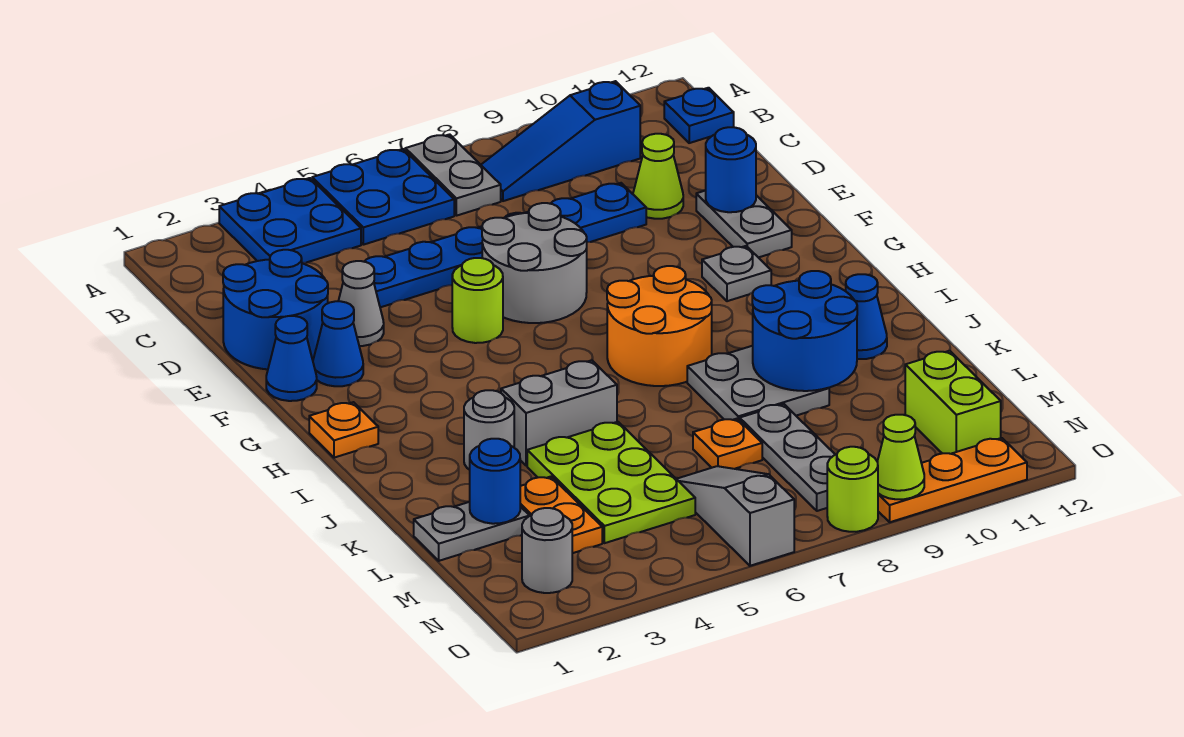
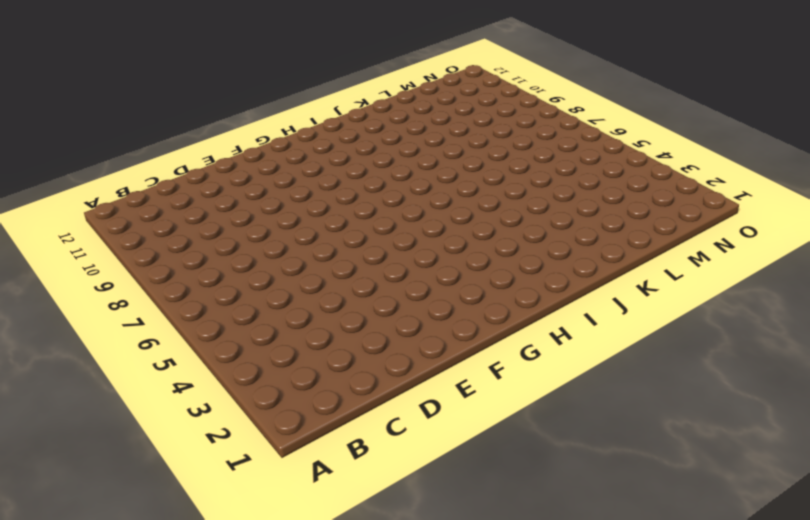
none -> blue 2x2 plate [219,178,361,263]
none -> blue 2x2 plate [312,149,454,245]
none -> grey 1x2 plate [405,134,501,216]
none -> blue 1x3 slope [481,81,640,201]

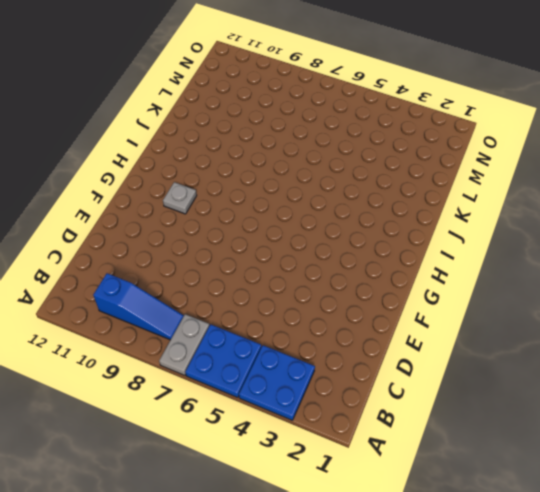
none -> blue 1x1 plate [664,88,734,143]
none -> blue 2x2 round brick [223,250,328,369]
none -> blue 1x6 plate [364,183,646,307]
none -> lime 1x1 cone [633,134,683,219]

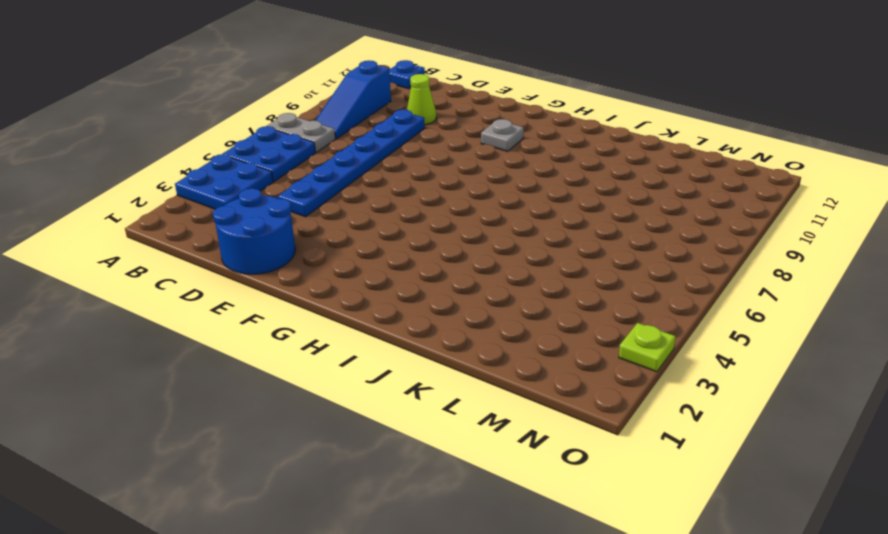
lime 1x1 plate [619,323,675,372] -> none
none -> grey 1x1 cone [339,261,384,346]
none -> grey 2x2 round brick [482,203,587,323]
none -> grey 1x2 plate [696,191,792,258]
none -> blue 1x1 cone [266,316,317,401]

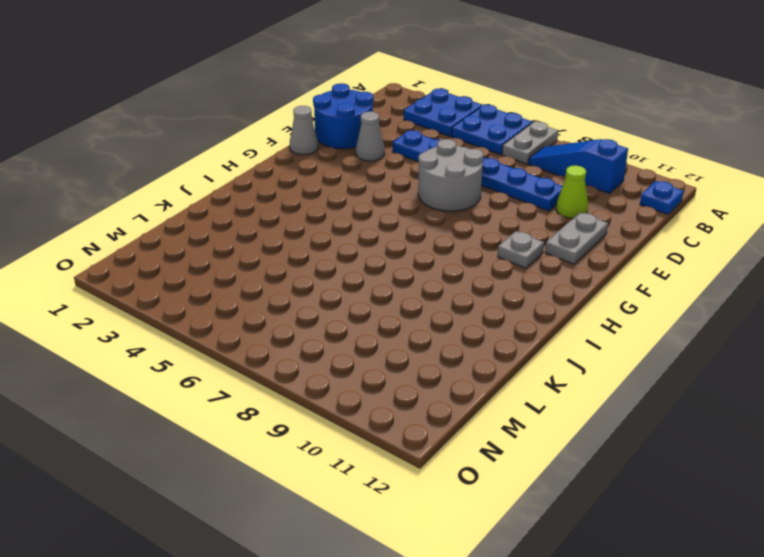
grey 1x1 cone [290,106,318,155] -> blue 1x1 cone [266,316,317,401]
none -> blue 1x1 cone [313,301,363,386]
none -> lime 1x1 round brick [452,258,503,343]
none -> orange 1x1 plate [309,402,378,458]
none -> orange 2x2 round brick [607,266,712,386]

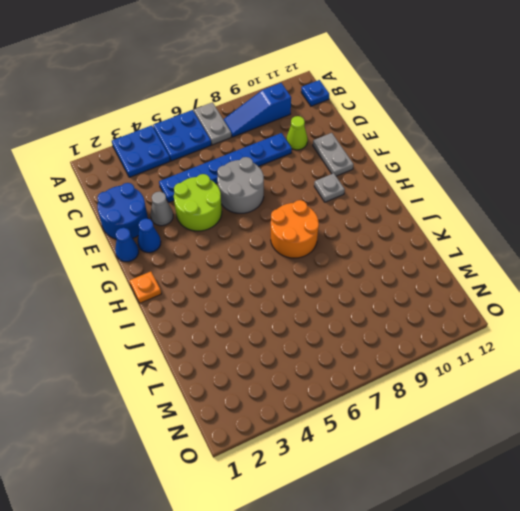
lime 2x2 round brick [174,174,222,231] -> lime 1x1 round brick [452,258,503,343]
none -> grey 1x1 round brick [464,390,514,470]
none -> grey 1x2 brick [501,360,617,466]
none -> grey 2x2 plate [687,346,829,420]
none -> blue 1x1 cone [846,274,887,359]

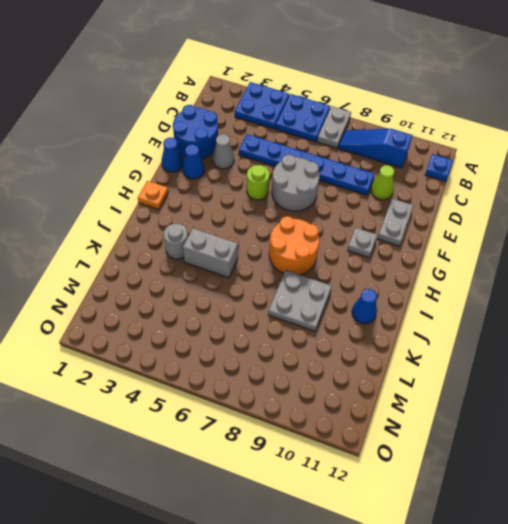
none -> lime 2x3 plate [527,422,695,543]
none -> grey 1x2 plate [414,502,529,561]
none -> orange 1x2 plate [520,477,602,553]
none -> orange 1x1 plate [693,418,762,469]

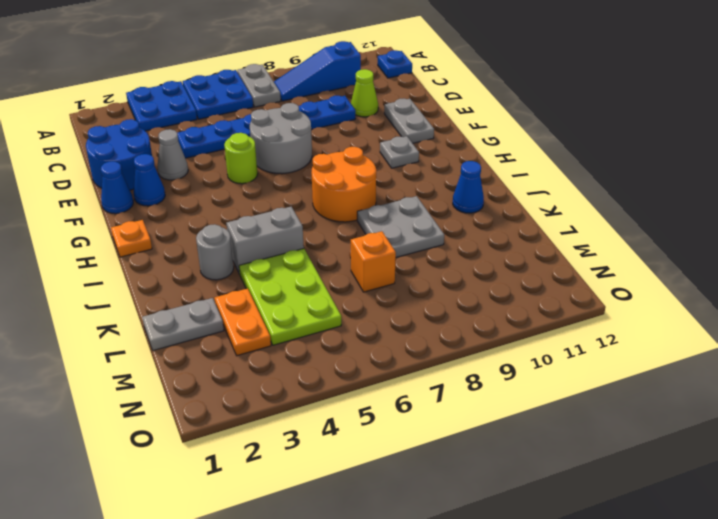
orange 1x1 brick [351,231,396,292] -> orange 1x1 plate [693,418,762,469]
none -> grey 1x3 plate [740,404,835,511]
none -> grey 1x3 slope [677,466,794,566]
none -> lime 1x2 brick [905,351,1001,454]
none -> grey 1x1 round brick [522,508,572,593]

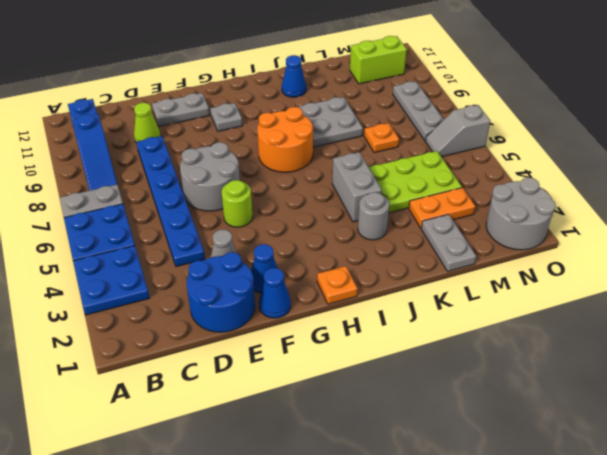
grey 2x2 round brick [486,178,556,250] -> grey 1x1 round brick [522,508,572,593]
grey 1x2 slope [425,105,490,157] -> grey 1x3 slope [677,466,794,566]
grey 1x3 plate [393,81,444,140] -> grey 1x3 plate turned to [740,404,835,511]
none -> lime 1x1 round brick [827,447,878,532]
none -> orange 1x3 plate [878,438,1027,522]
none -> blue 1x1 round brick [706,127,756,212]
none -> blue 2x2 round brick [752,271,857,391]

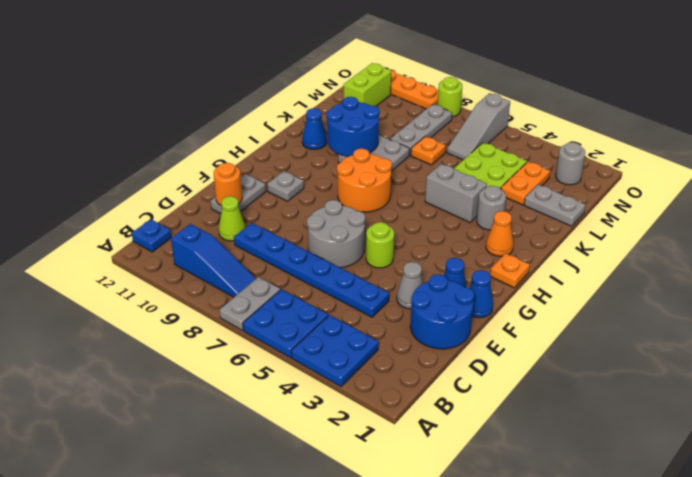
orange 1x1 round brick [214,163,242,206] -> blue 1x1 round brick [706,127,756,212]
orange 1x1 cone [486,211,513,256] -> none
none -> blue 1x1 round brick [470,439,520,524]
none -> lime 1x1 cone [877,415,924,499]

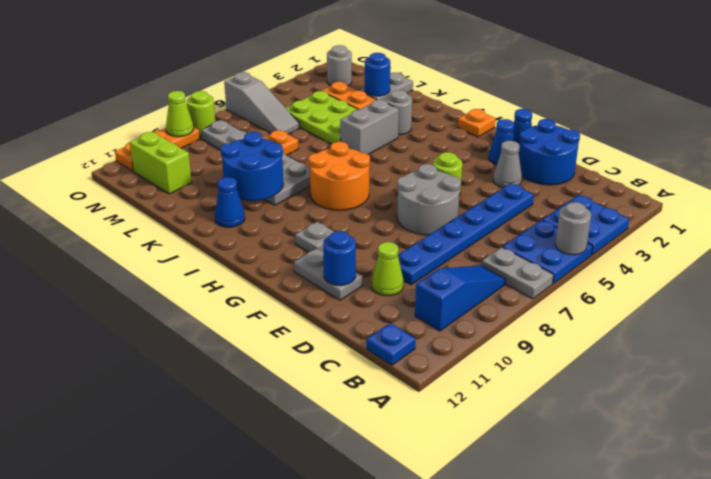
grey 1x1 round brick [555,202,591,255] -> none

